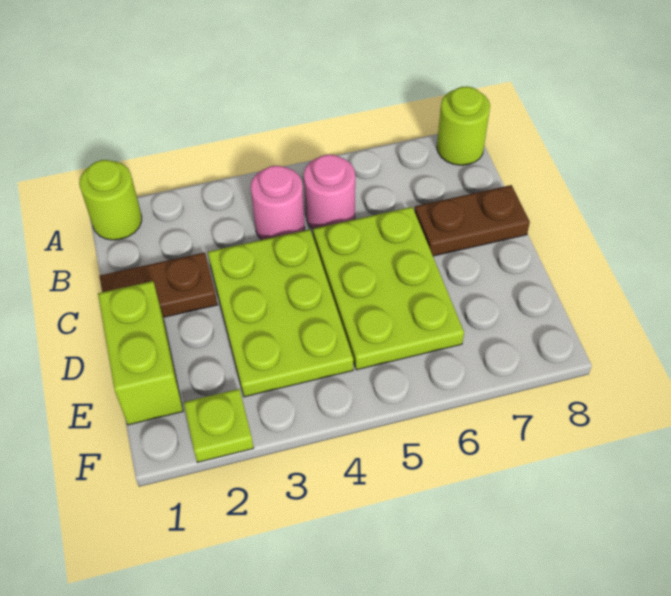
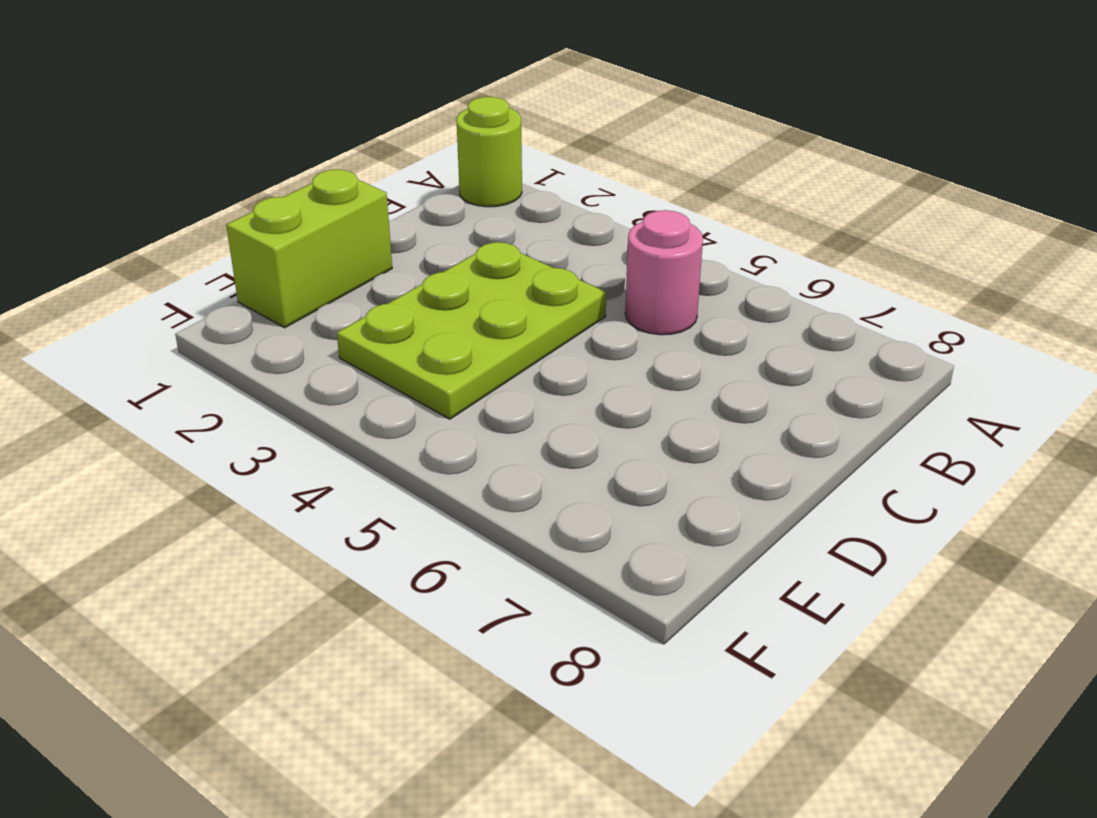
none -> lime 1x1 round brick [437,86,490,165]
none -> pink 1x1 round brick [251,166,305,240]

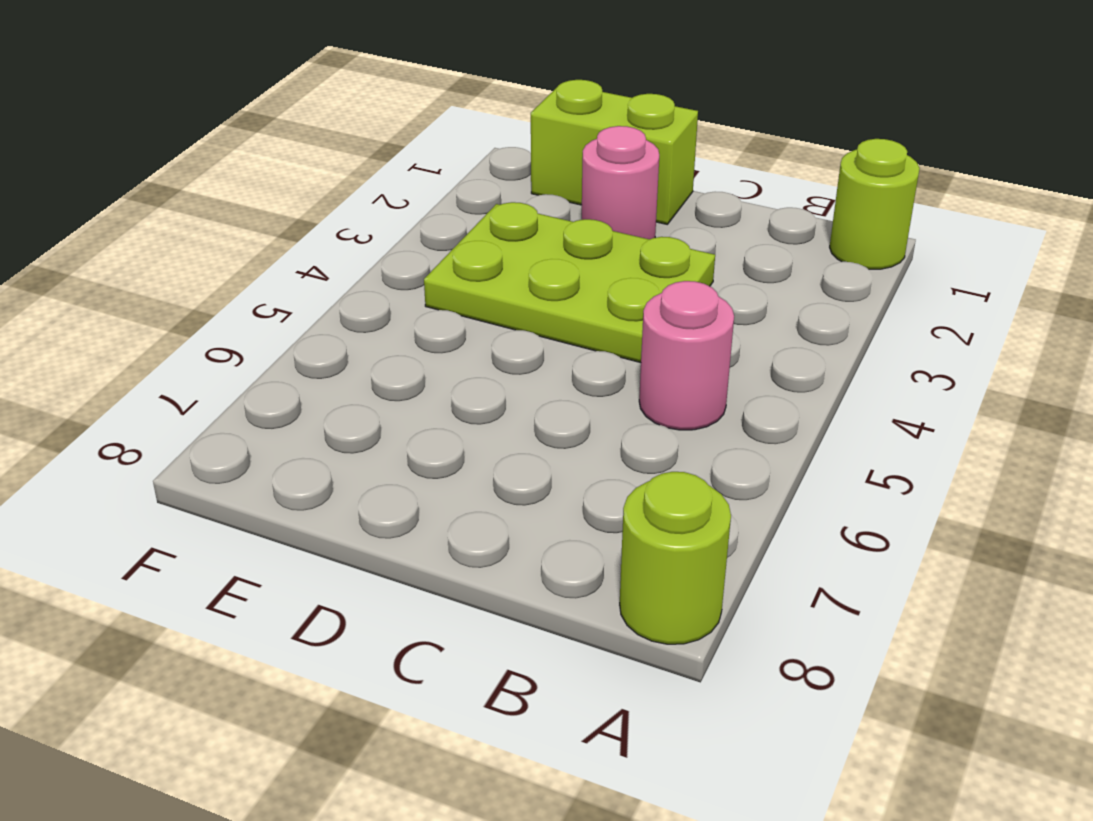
pink 1x1 round brick [582,126,659,239] -> pink 1x1 round brick moved to [251,166,305,240]
none -> brown 1x2 plate [100,252,218,317]
none -> lime 2x3 plate [313,207,464,370]

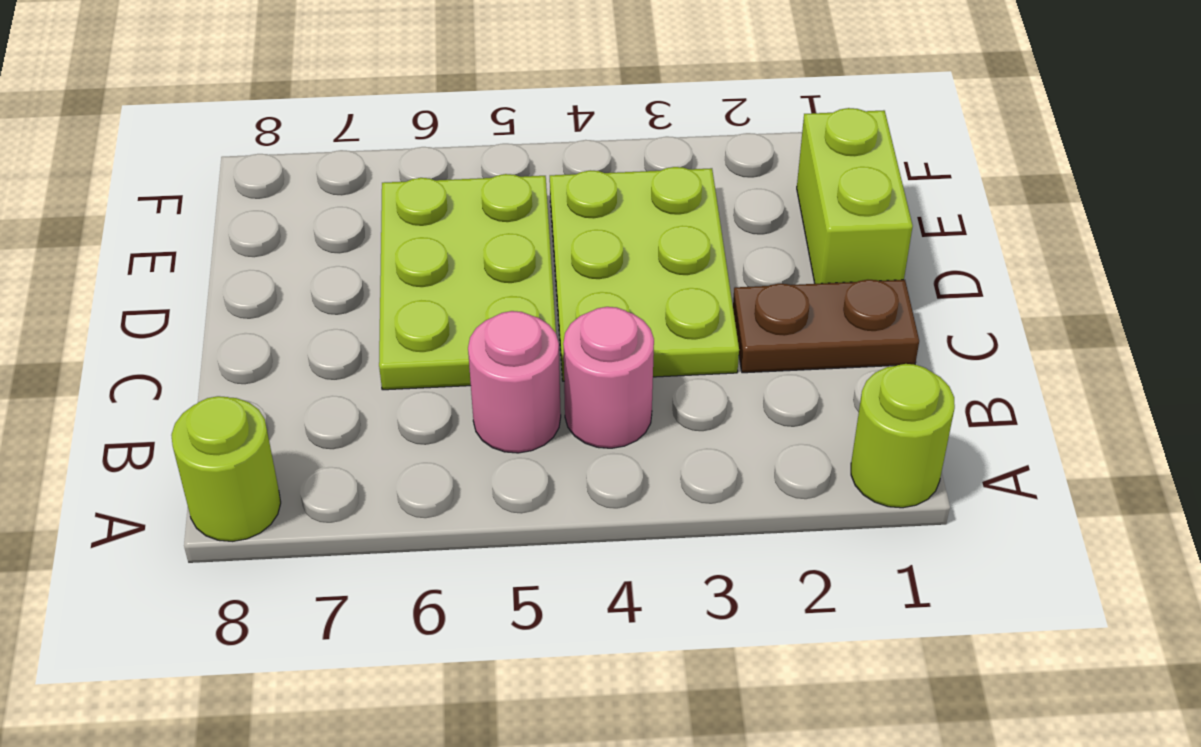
none -> brown 1x2 plate [414,185,530,256]
none -> lime 1x1 plate [184,389,254,463]

